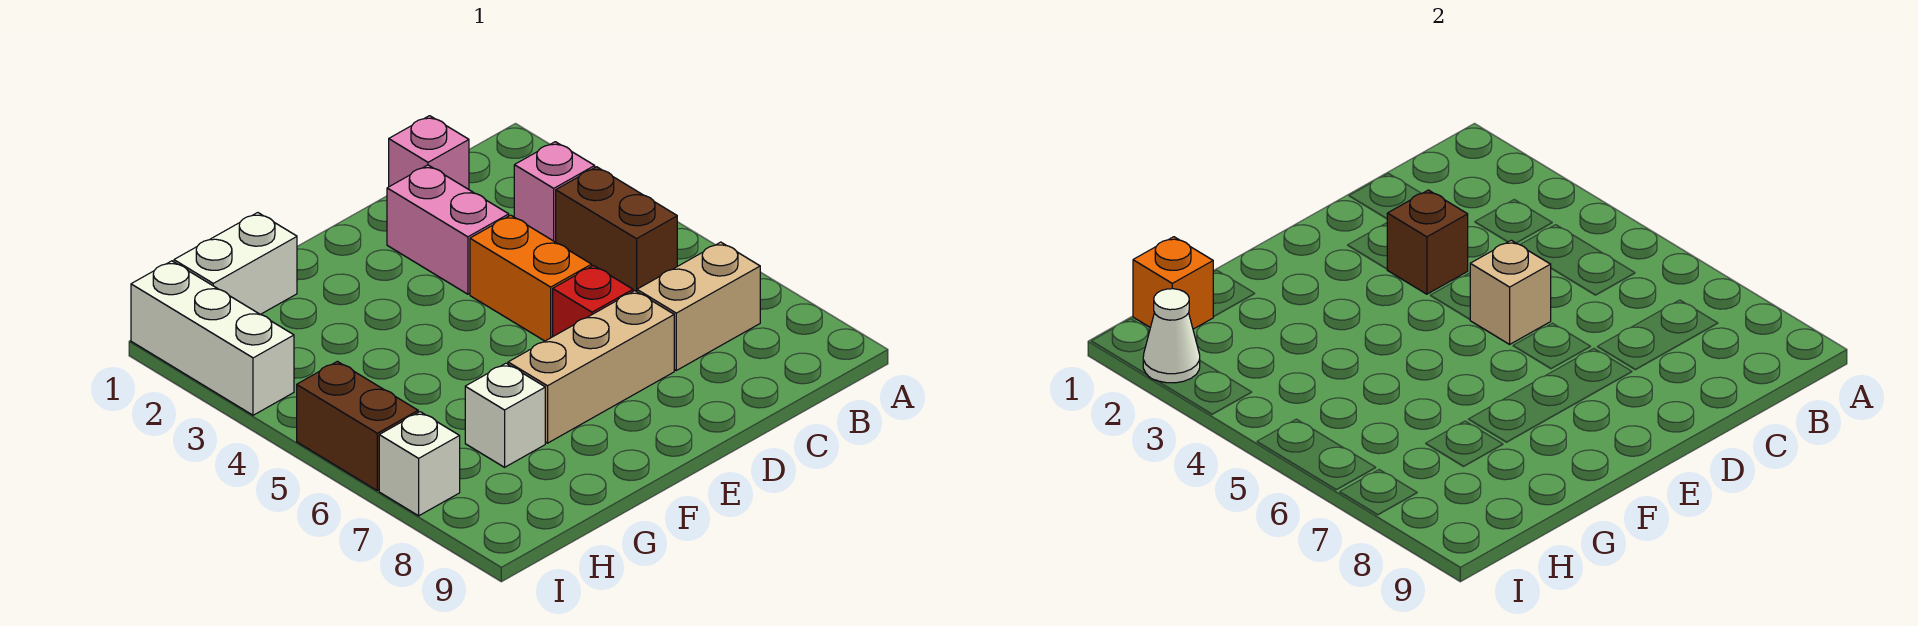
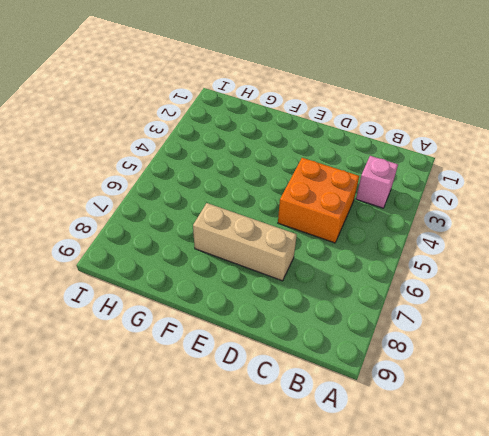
orange 2x2 brick [278,158,359,243] -> orange 1x2 brick [470,215,592,341]
none -> brown 1x2 brick [556,167,677,291]
none -> tan 1x2 brick [637,242,760,370]
none -> pink 1x1 brick [389,116,469,189]

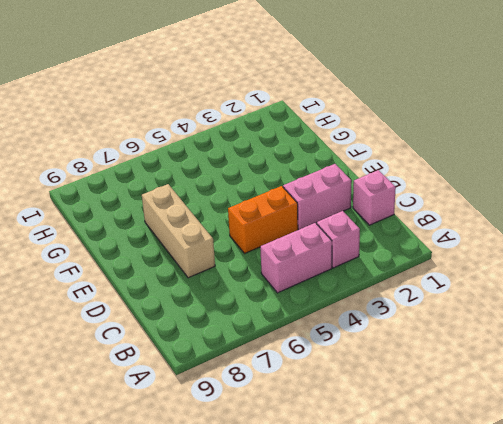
pink 1x2 brick [260,223,332,293] -> brown 1x2 brick [556,167,677,291]
none -> tan 1x2 brick [637,242,760,370]
none -> red 1x1 brick [553,266,633,336]
none -> white 1x2 brick [174,213,297,314]

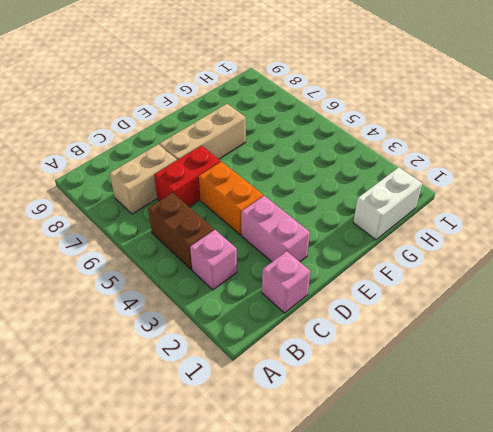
red 1x2 brick [154,146,221,207] -> red 1x1 brick [553,266,633,336]
none -> white 1x1 brick [465,363,545,467]
none -> white 1x3 brick [131,261,294,415]
none -> brown 1x2 brick [297,361,418,491]

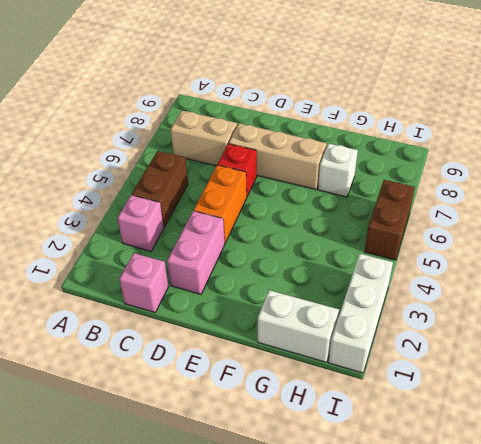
none -> white 1x1 brick [379,412,460,516]
none -> brown 1x1 brick [1387,190,1468,294]
none -> tan 1x1 brick [1470,240,1551,344]

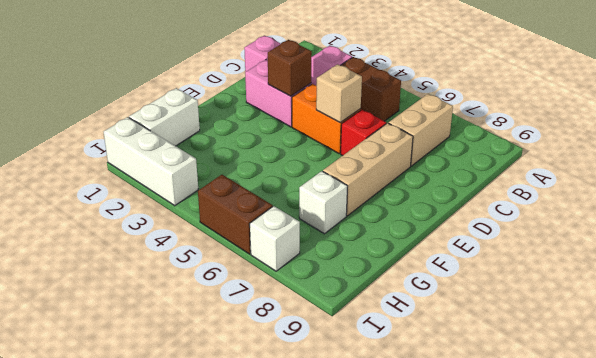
none -> orange 1x1 brick [1133,237,1213,329]
none -> white 1x1 cone [1143,289,1200,383]

